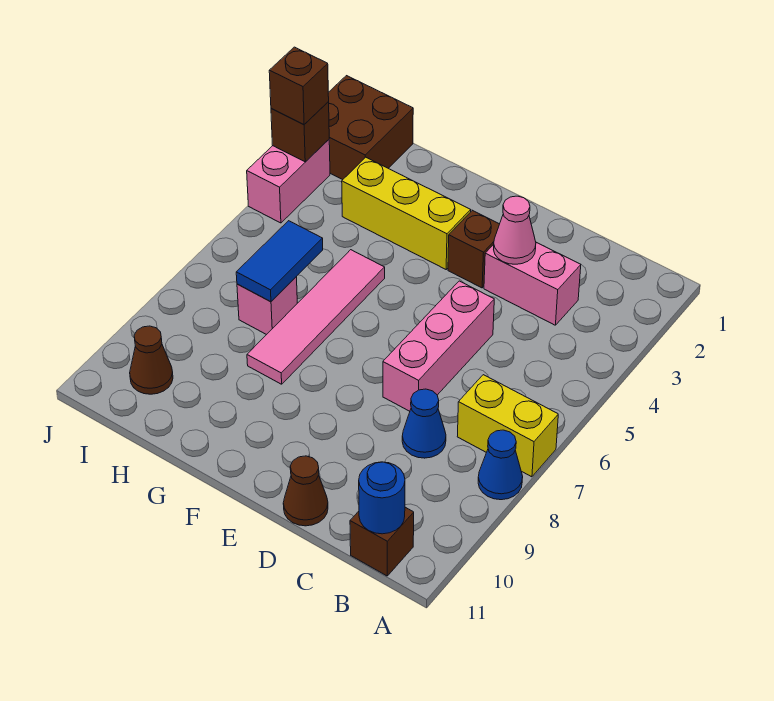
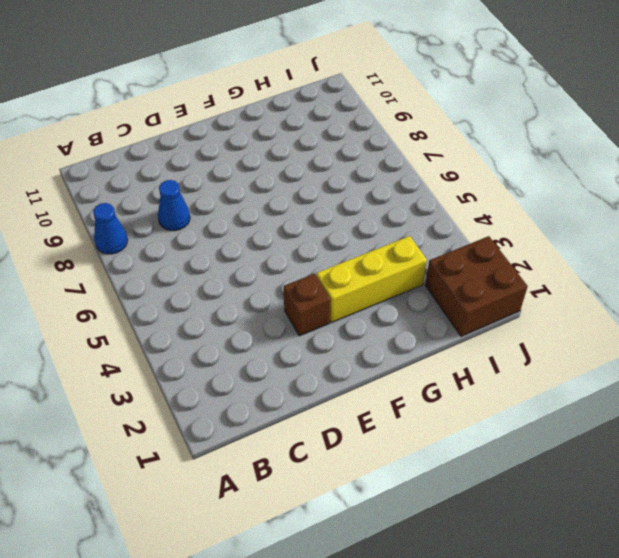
none -> yellow 1x2 brick [457,375,558,477]
none -> brown 1x1 brick [350,507,414,576]
none -> pink 1x2 brick [484,242,581,325]

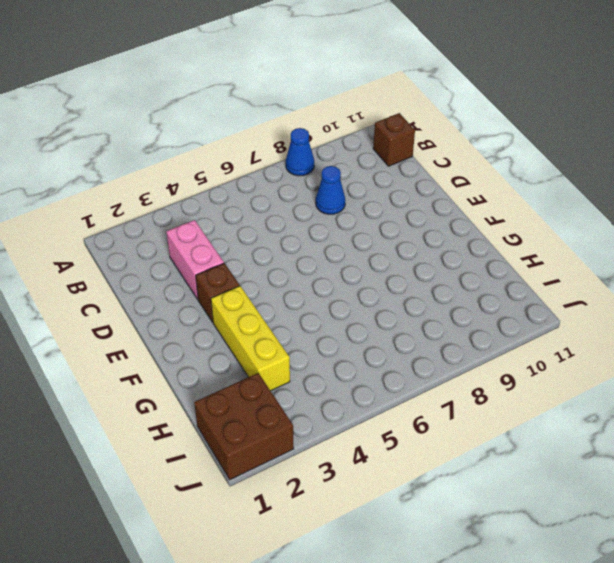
none -> yellow 1x2 brick [457,375,558,477]
none -> pink 1x3 brick [383,281,494,411]
none -> brown 1x1 cone [283,456,328,526]

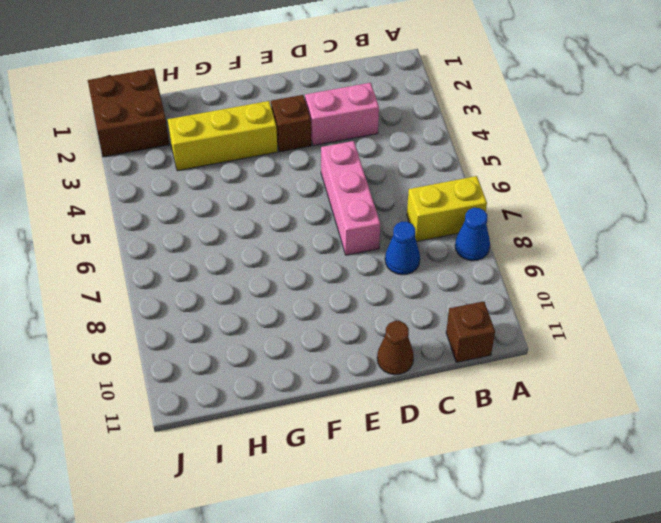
none -> pink 1x4 tile [247,250,385,384]
none -> pink 1x1 brick [237,277,297,335]
none -> brown 1x1 cone [130,326,173,394]

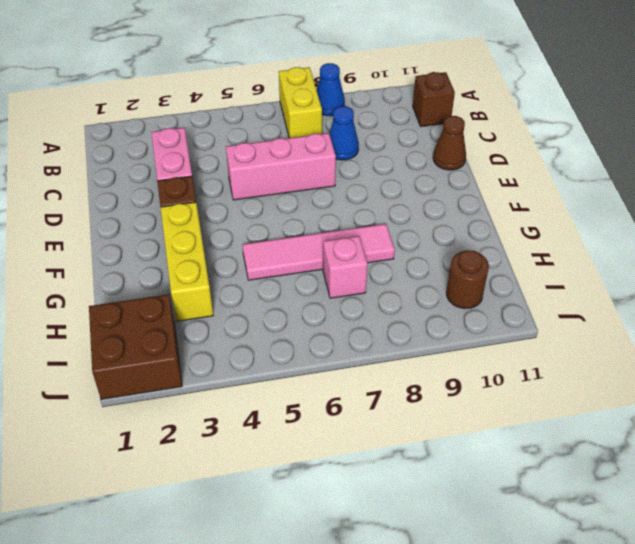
brown 1x1 round brick [446,250,489,309] -> brown 1x1 cone [130,326,173,394]
none -> pink 1x2 brick [247,140,330,223]
none -> blue 1x1 round brick [359,462,405,534]
none -> pink 1x1 cone [494,196,536,264]

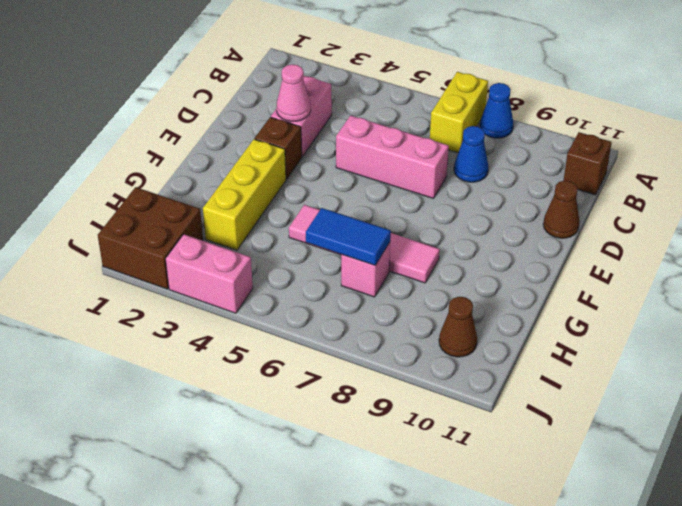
none -> blue 1x1 round brick [359,462,405,534]
none -> brown 1x1 brick [271,102,329,162]
none -> brown 1x1 brick [269,47,329,125]

